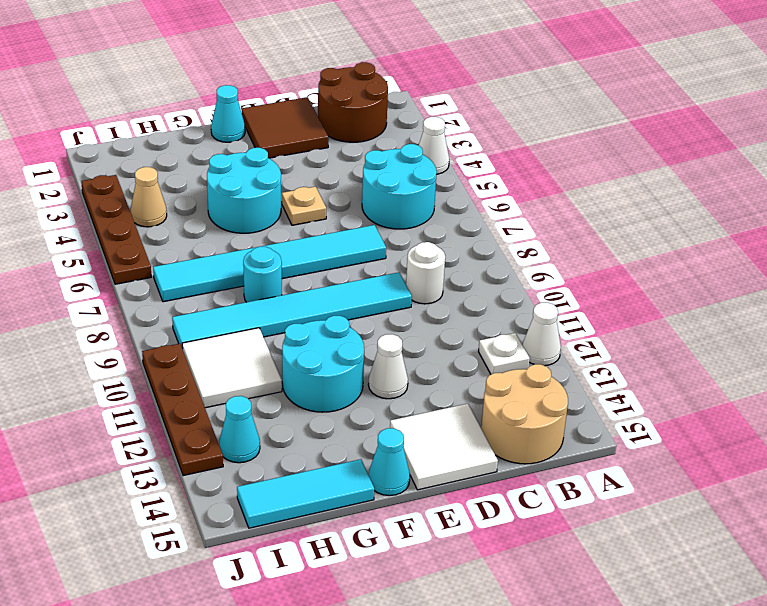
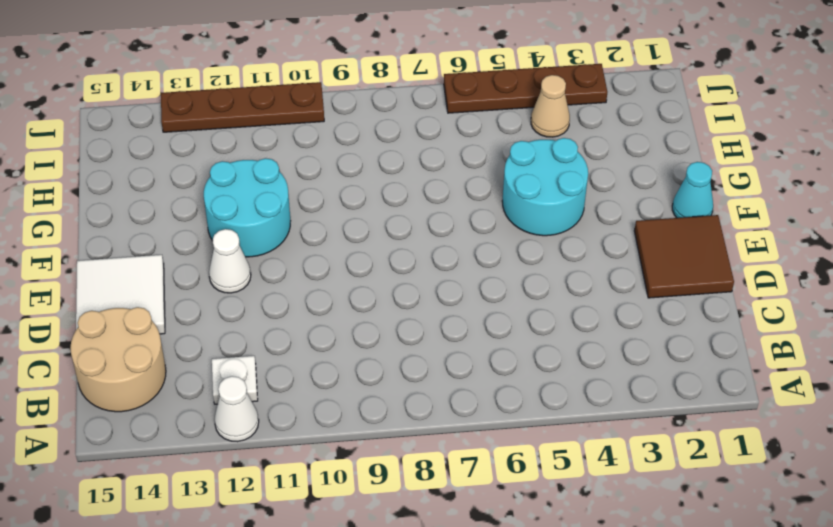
none -> white 1x1 cone [419,117,449,174]
none -> brown 2x2 round brick [318,62,388,142]
none -> cyan 2x2 round brick [362,144,437,229]

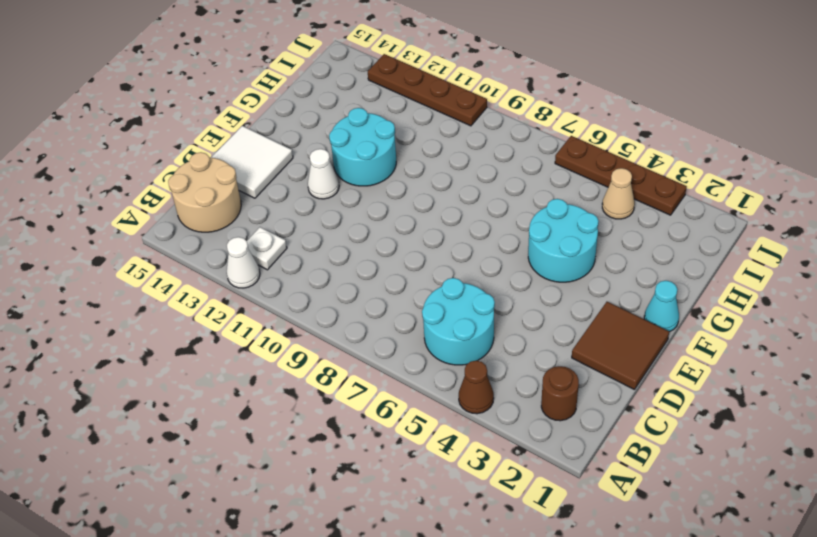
brown 1x1 cone [459,361,494,414] -> white 1x1 cone [419,117,449,174]
brown 1x1 round brick [541,366,579,421] -> brown 2x2 round brick [318,62,388,142]
none -> white 1x1 round brick [406,242,445,304]
none -> cyan 1x6 tile [153,225,386,302]
none -> cyan 1x6 tile [172,272,412,349]

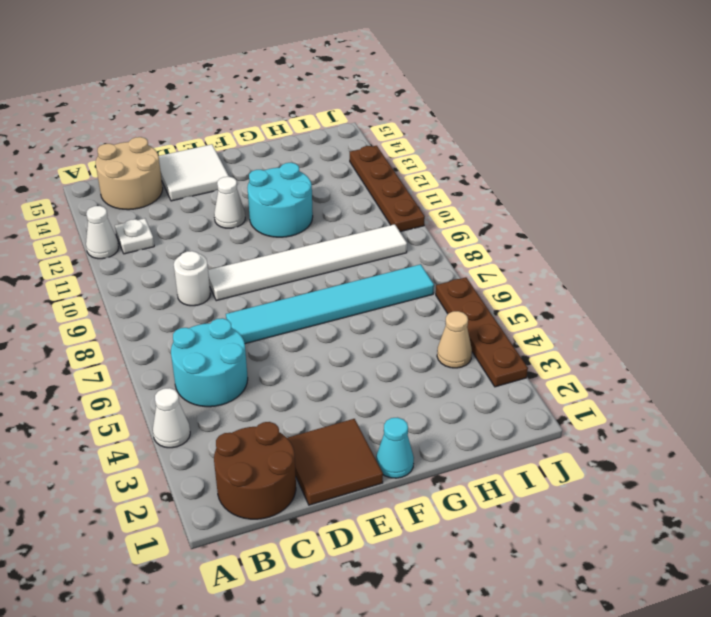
white 1x6 tile [208,224,407,301] -> cyan 1x6 tile [172,272,412,349]
none -> tan 1x1 plate [282,187,326,225]
none -> cyan 2x2 round brick [207,148,281,233]
none -> cyan 1x1 cone [369,428,410,496]

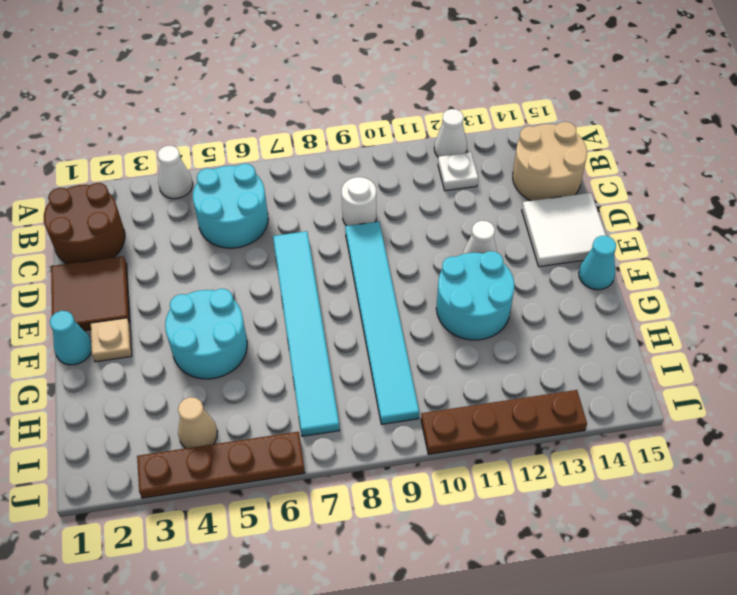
tan 1x1 plate [91,318,132,362] -> tan 1x1 plate moved to [282,187,326,225]
none -> cyan 1x1 round brick [243,247,282,302]
none -> cyan 1x3 tile [237,459,374,528]
none -> white 2x2 tile [182,328,282,408]

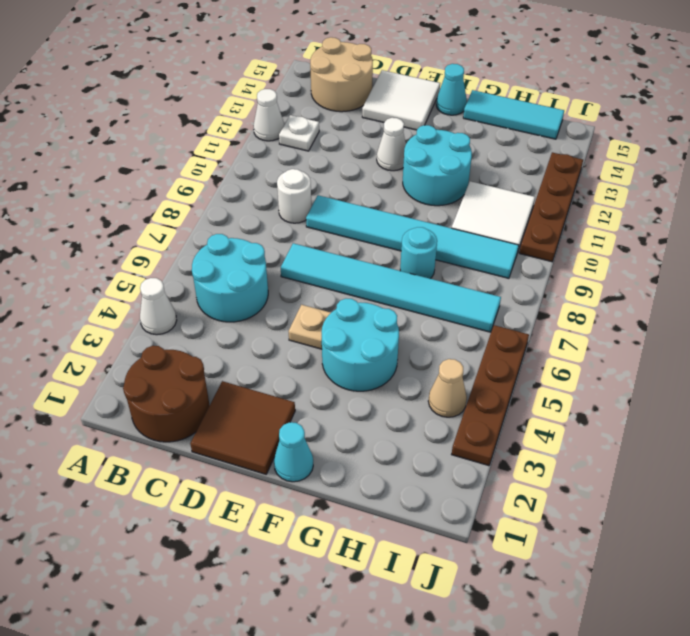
none -> cyan 1x1 cone [219,396,260,463]

